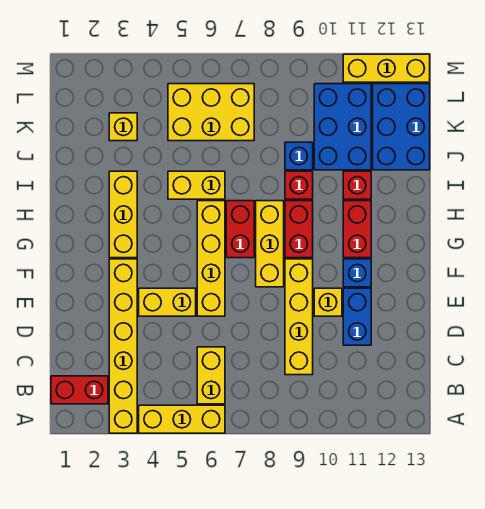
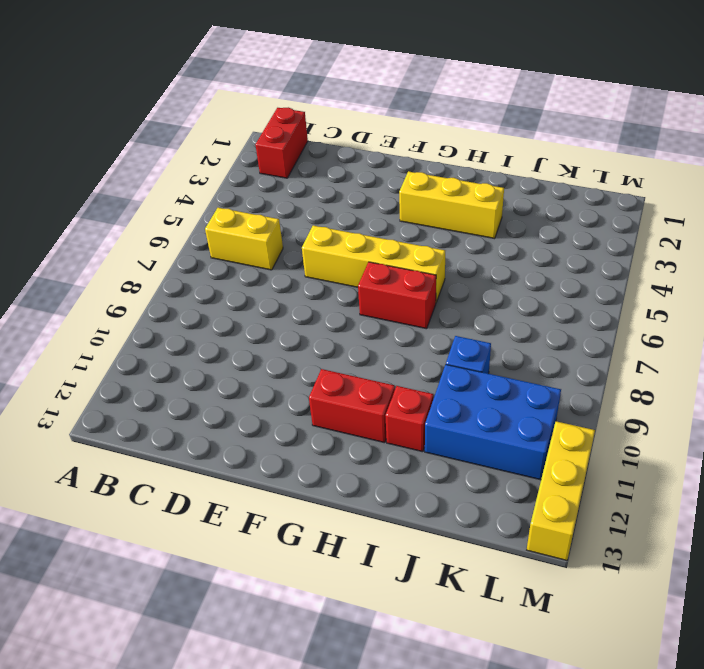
none -> yellow 1x6 brick [109,259,137,433]
none -> yellow 1x3 brick [139,405,225,433]
none -> yellow 1x4 brick [285,259,313,375]

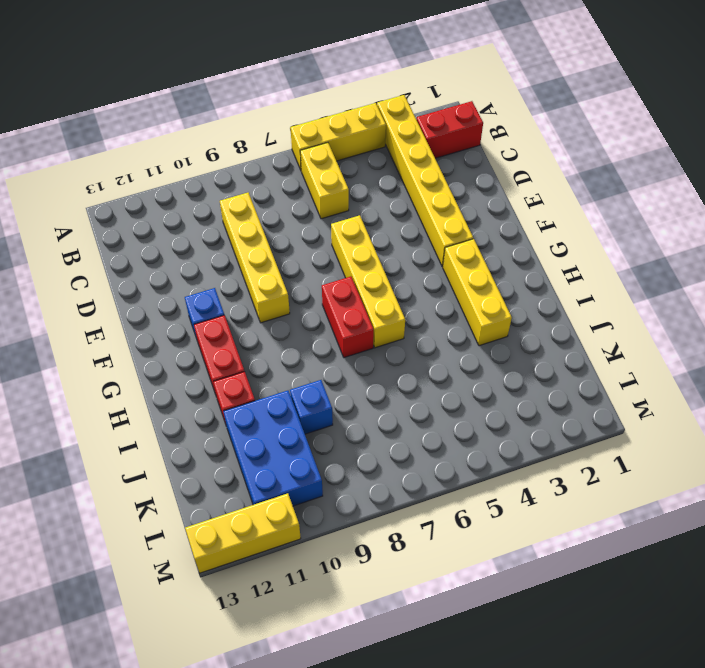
none -> blue 1x2 brick [343,288,371,345]
none -> yellow 1x2 brick [139,288,196,316]
none -> yellow 1x1 brick [314,288,342,316]

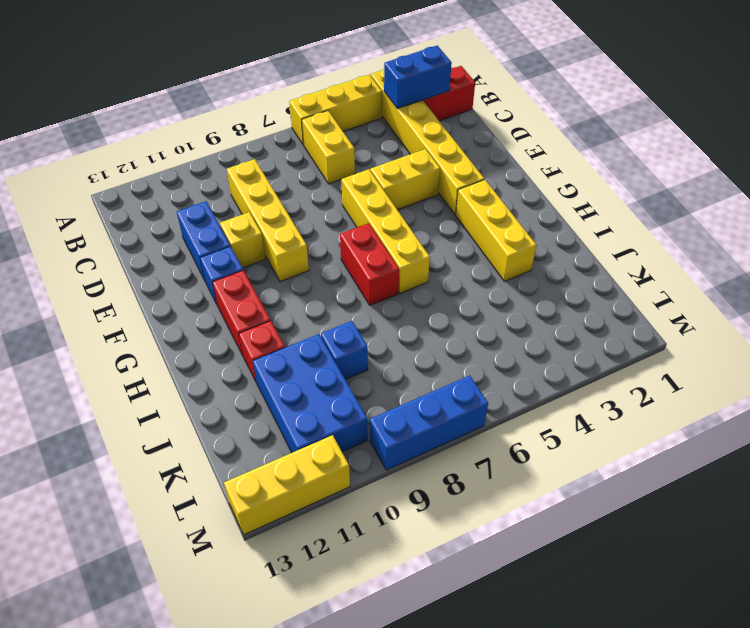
blue 1x2 brick [384,46,452,109] -> none
blue 1x3 brick [370,376,488,470] -> none
none -> yellow 1x3 brick [256,201,284,287]
none -> red 1x2 brick [285,201,313,258]
none -> yellow 1x2 brick [168,171,225,199]

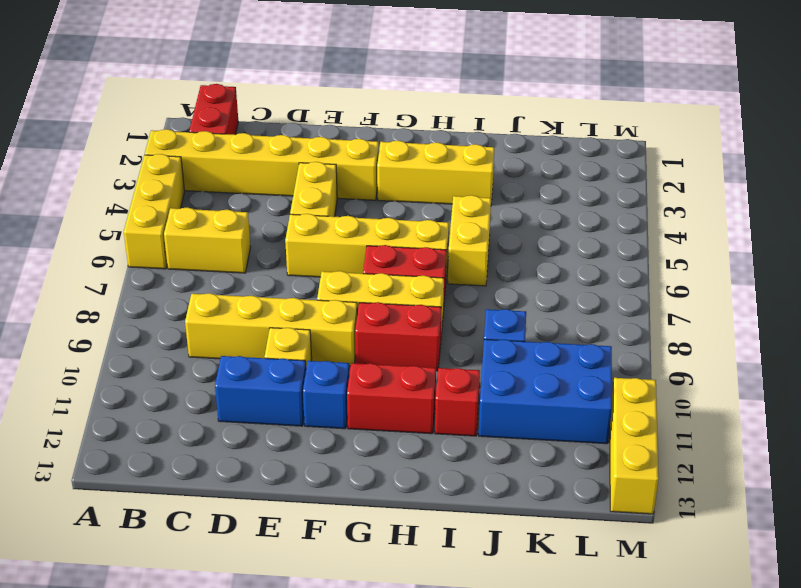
none -> red 1x1 brick [285,171,313,199]
none -> blue 2x3 brick [373,84,430,170]
none -> yellow 1x1 brick [109,113,137,141]

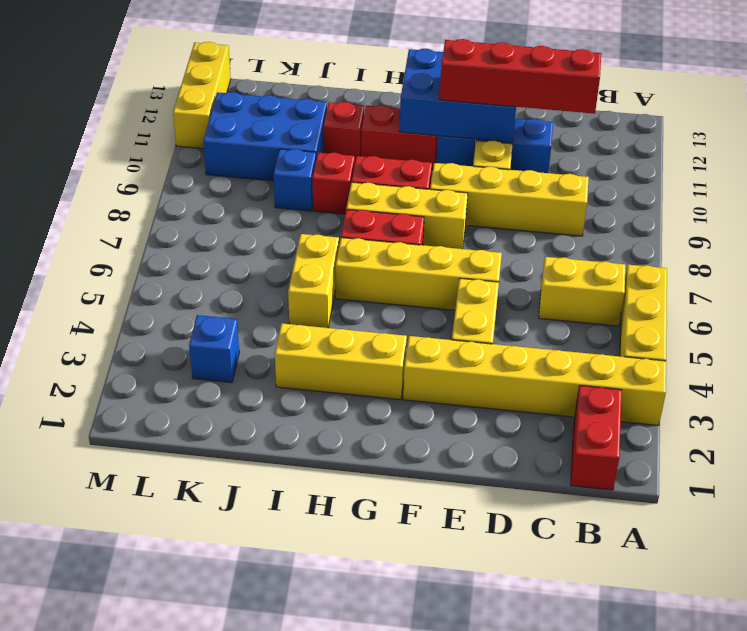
red 1x4 brick [440,39,601,114] -> none
blue 2x3 brick [400,49,516,142] -> blue 2x3 brick moved to [373,84,430,170]
blue 1x1 brick [189,315,239,383] -> yellow 1x1 brick [109,113,137,141]
none -> yellow 2x3 brick [168,84,254,141]

